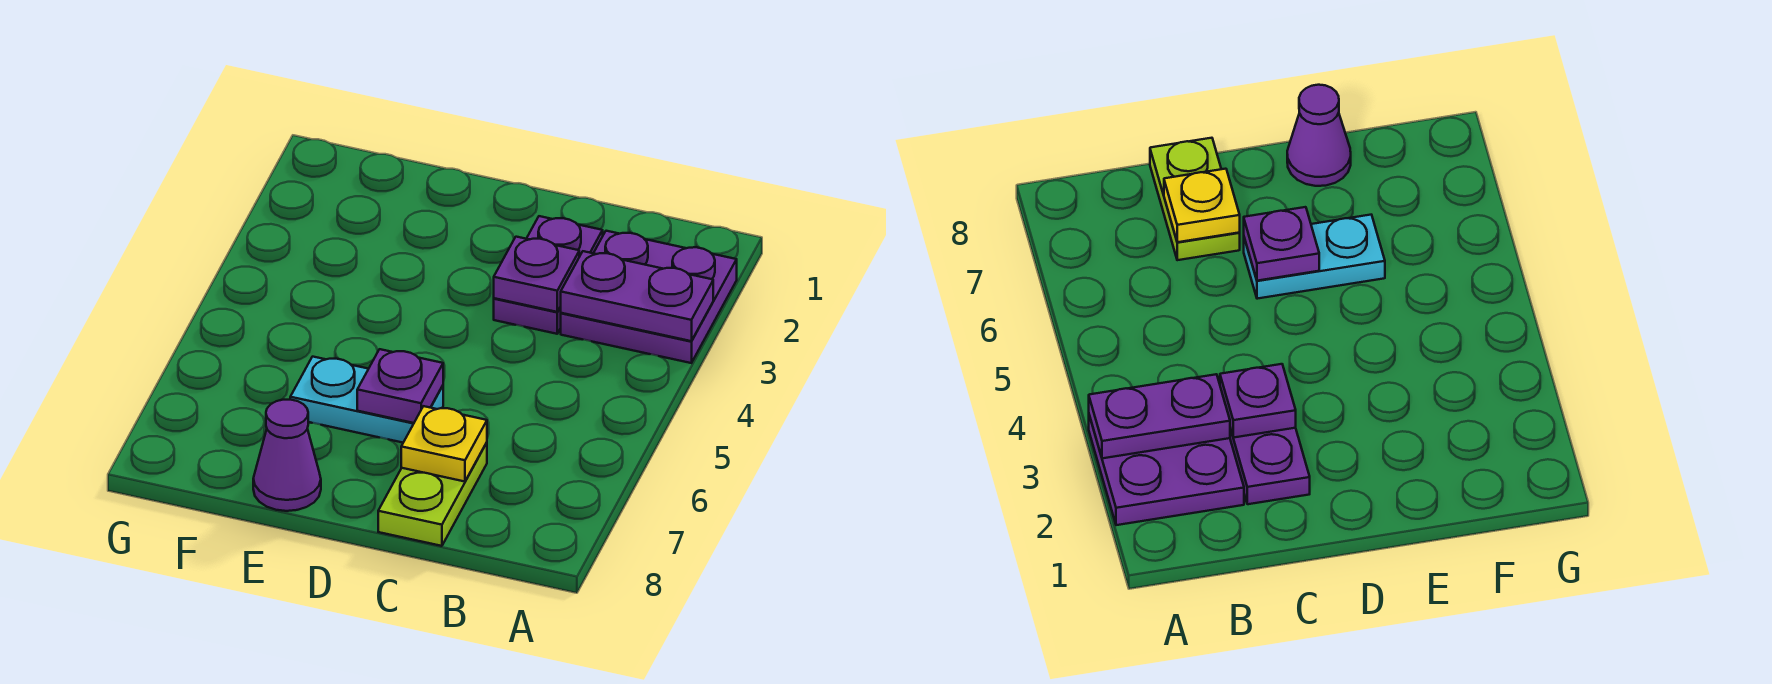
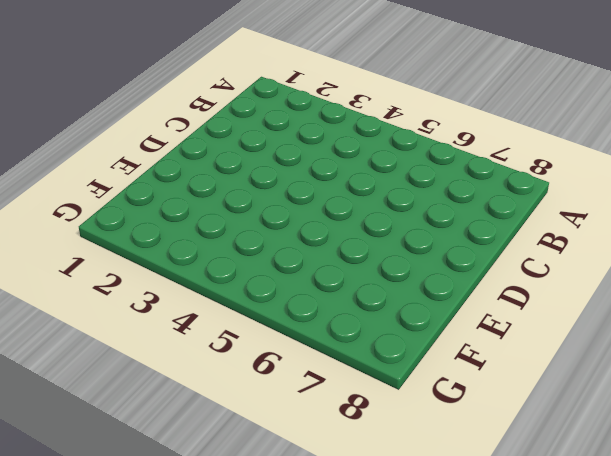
none -> purple 2x2 plate [561,231,737,363]
none -> purple 1x2 plate [494,216,603,334]

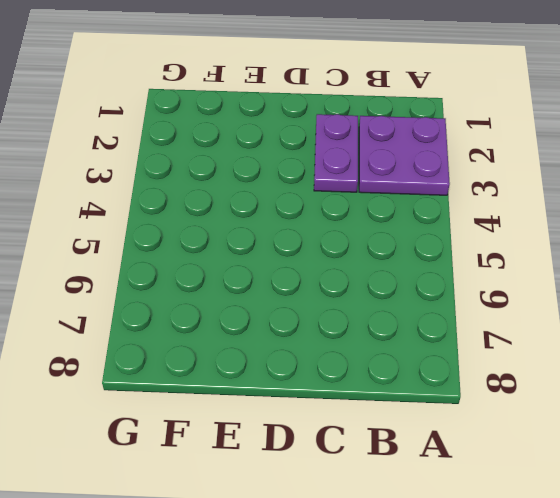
none -> lime 1x2 plate [378,443,487,546]
none -> cyan 1x2 plate [290,357,443,443]

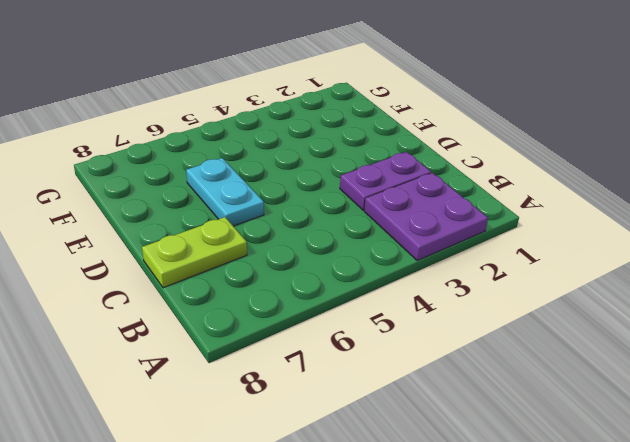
none -> purple 1x1 cone [253,400,321,511]
none -> purple 1x2 plate [561,251,713,341]

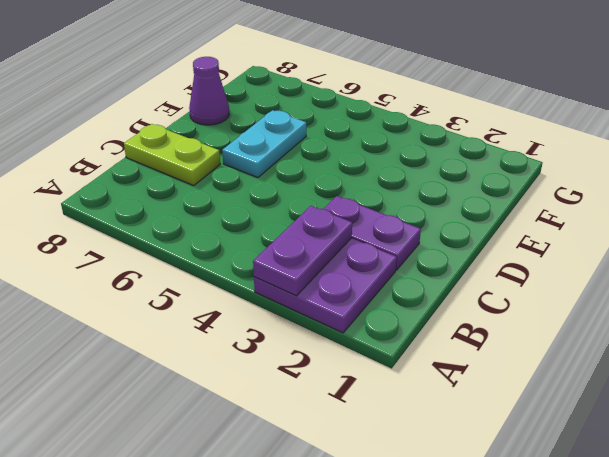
none -> purple 1x1 plate [494,237,579,312]
none -> yellow 1x1 plate [401,406,487,482]

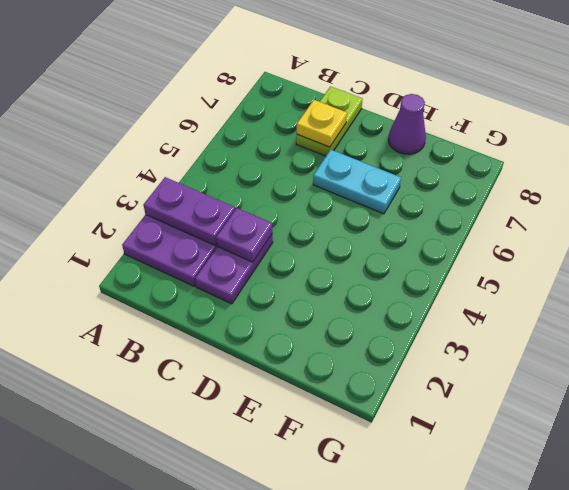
none -> purple 1x1 plate [357,349,443,423]

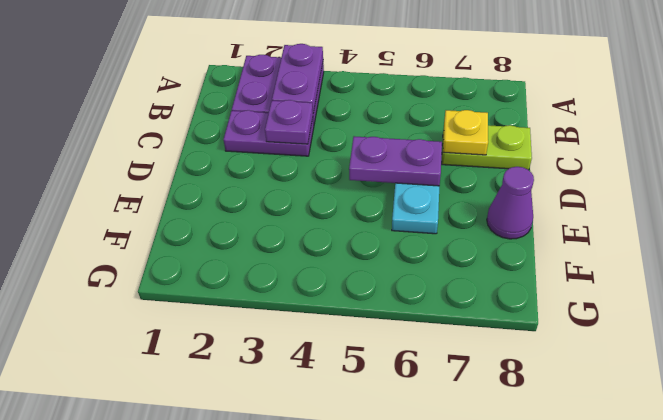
purple 1x2 plate [349,136,442,186] -> purple 1x1 plate [357,349,443,423]

